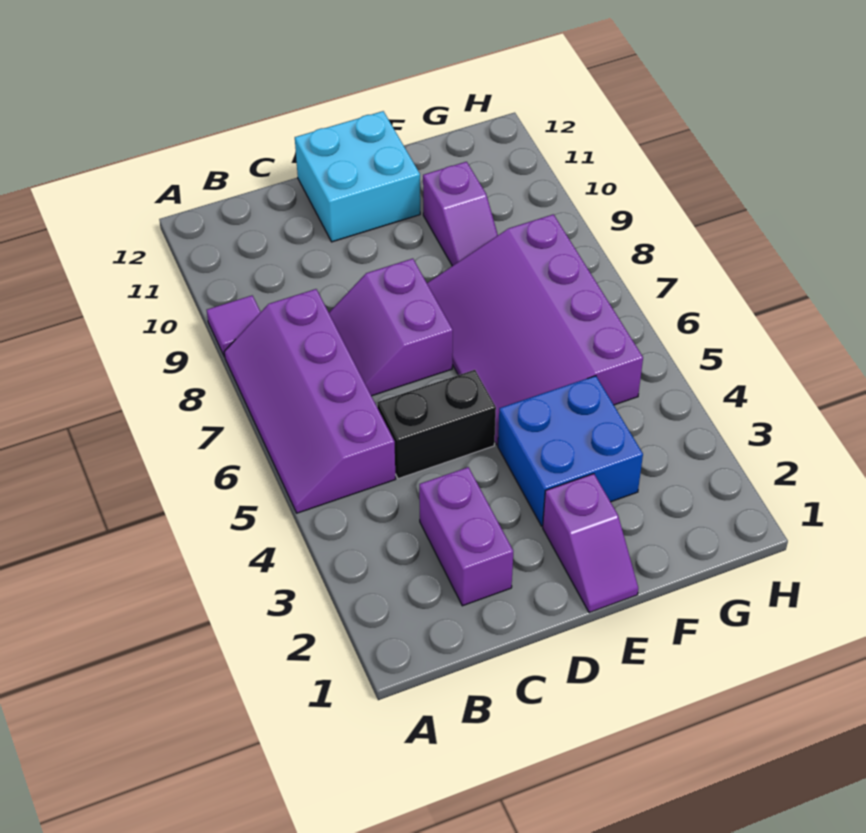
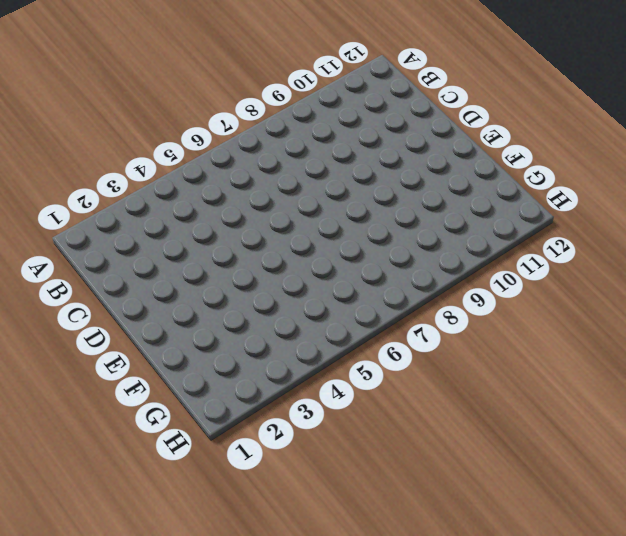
none -> purple 2x4 slope [224,289,396,513]
none -> purple 1x1 tile [207,296,260,357]

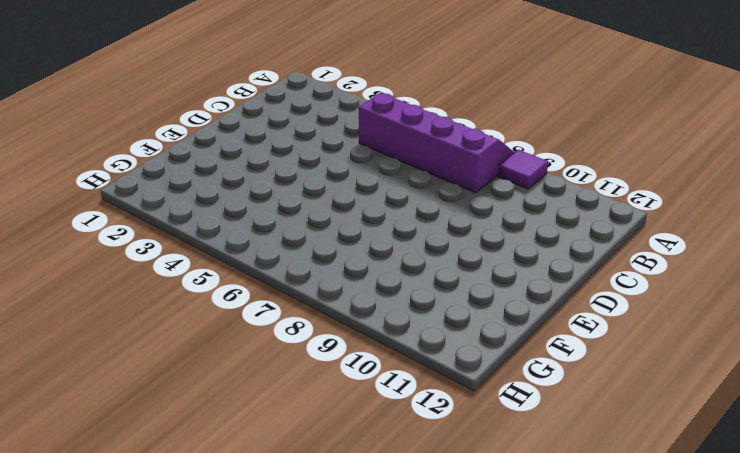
none -> purple 1x2 brick [419,467,513,606]
none -> black 1x2 brick [377,370,496,479]

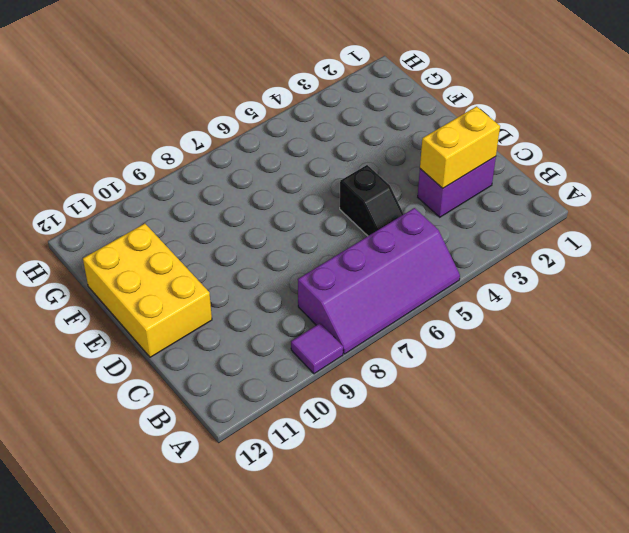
yellow 1x2 brick [420,106,500,188] -> none
black 1x2 slope [340,165,404,236] -> black 1x2 brick [377,370,496,479]
yellow 2x3 brick [83,224,212,357] -> cyan 2x2 brick [295,111,420,242]
none -> purple 2x2 slope [329,259,453,396]
none -> purple 1x2 slope [543,474,638,613]

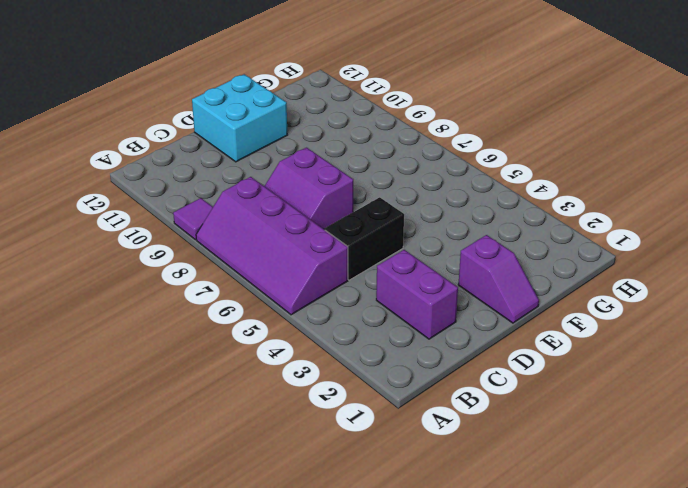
none -> blue 2x2 brick [498,376,643,526]
none -> purple 3x4 slope [427,214,643,445]

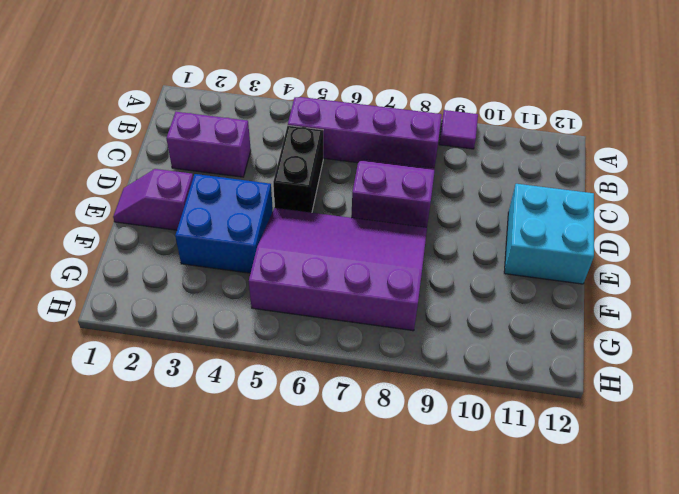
none -> purple 1x2 slope [423,162,498,266]

